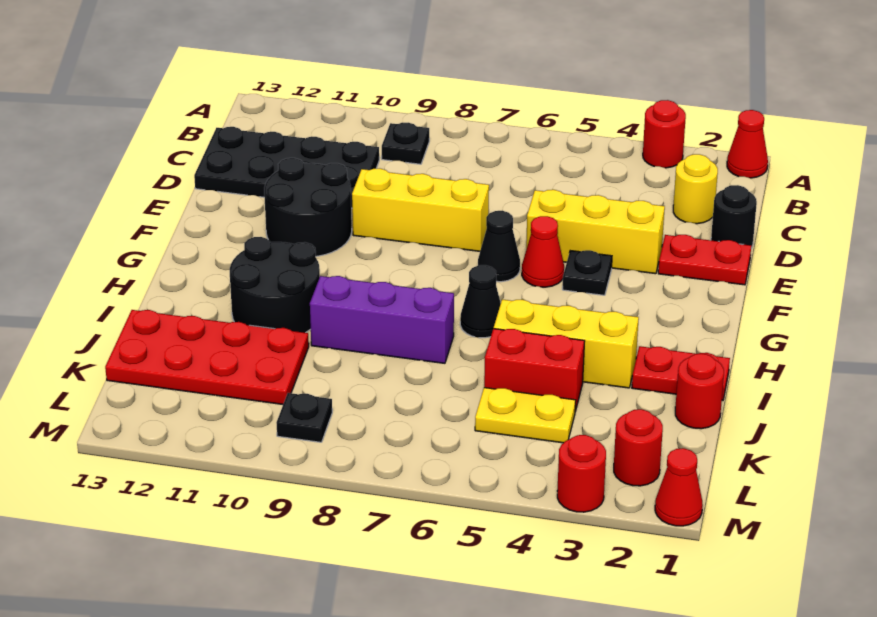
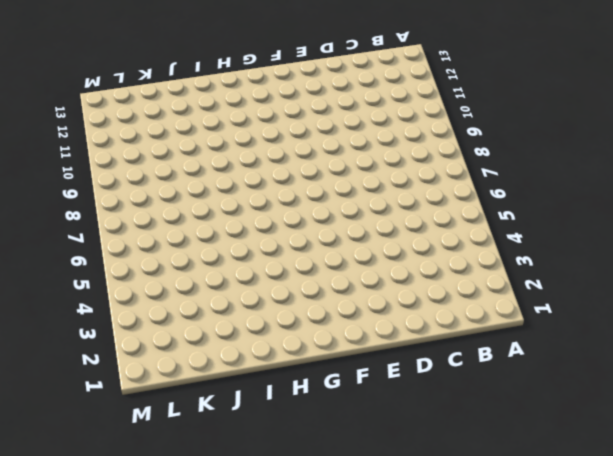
none -> red 1x1 cone [727,110,768,178]
none -> red 1x1 round brick [643,100,686,168]
none -> black 1x1 plate [382,123,429,164]

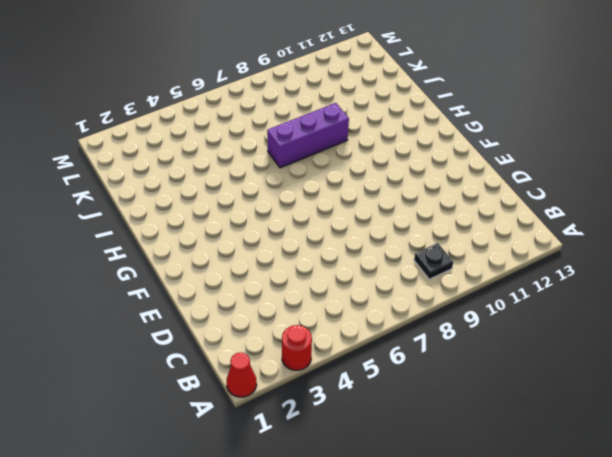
none -> yellow 1x1 round brick [673,154,718,224]
none -> black 2x4 plate [194,127,379,208]
none -> black 1x1 round brick [711,185,757,248]

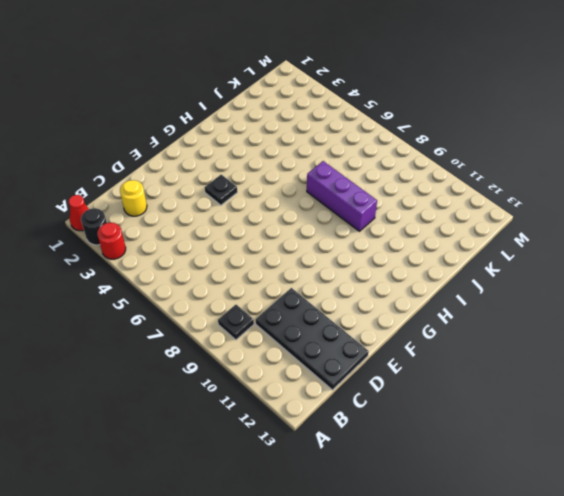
black 1x1 round brick [81,208,107,245] -> black 1x1 round brick moved to [711,185,757,248]
none -> red 1x2 plate [658,235,751,285]
none -> yellow 1x3 brick [526,190,665,274]
none -> yellow 1x3 brick [352,169,489,251]

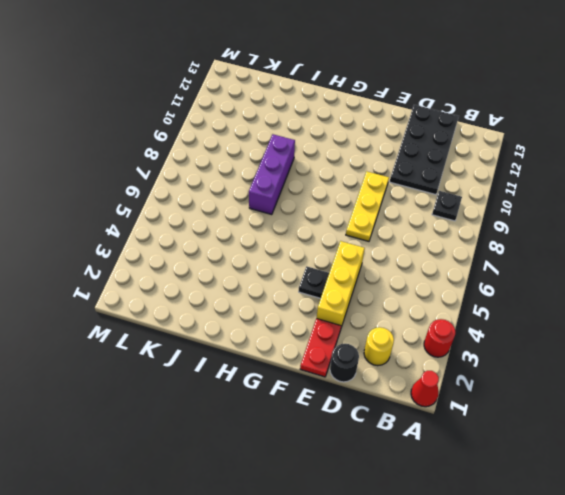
yellow 1x3 plate [346,171,389,241] -> yellow 1x3 brick [352,169,489,251]
none -> black 2x2 round brick [264,158,352,256]
none -> red 1x1 cone [522,216,564,287]
none -> black 1x1 cone [478,210,520,282]

